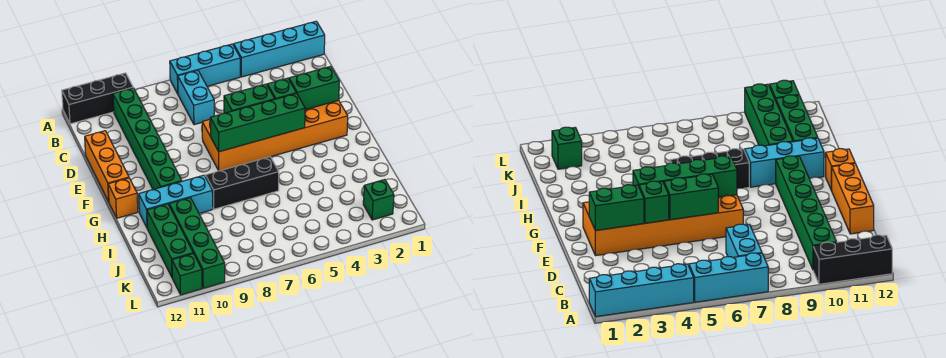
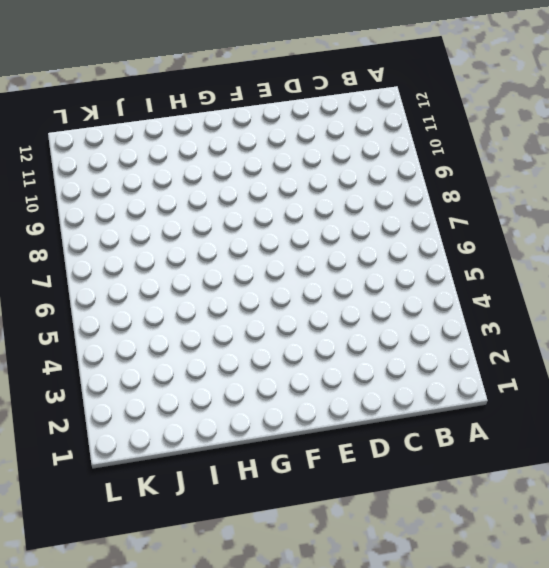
none -> cyan 1x4 brick [234,21,325,77]
none -> cyan 1x3 brick [170,44,240,94]
none -> black 1x3 brick [62,73,133,124]

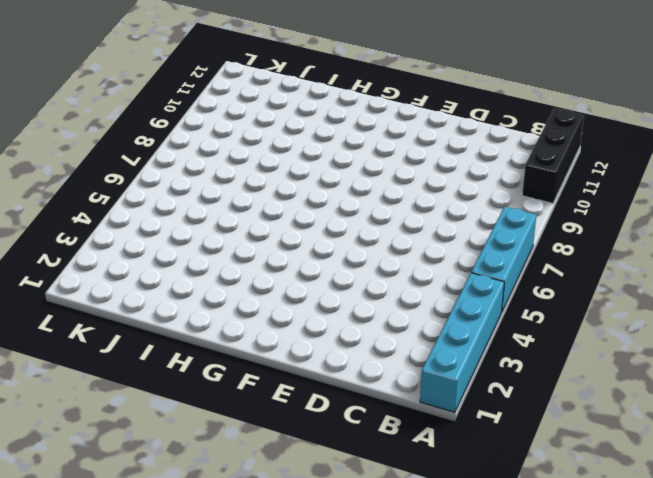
none -> cyan 1x2 brick [178,70,214,125]
none -> green 1x6 brick [113,88,182,190]
none -> orange 1x3 brick [85,131,129,202]

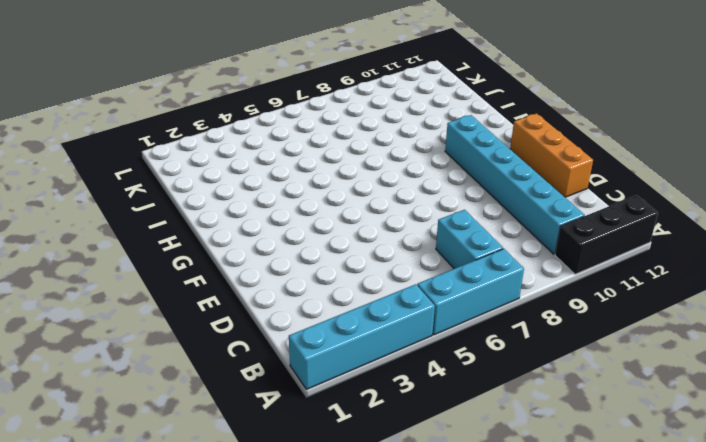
cyan 1x6 brick [445,115,585,254] -> green 1x6 brick [113,88,182,190]
none -> orange 2x6 brick [202,100,348,171]
none -> orange 1x1 brick [108,178,138,218]
none -> black 1x3 brick [205,157,279,209]

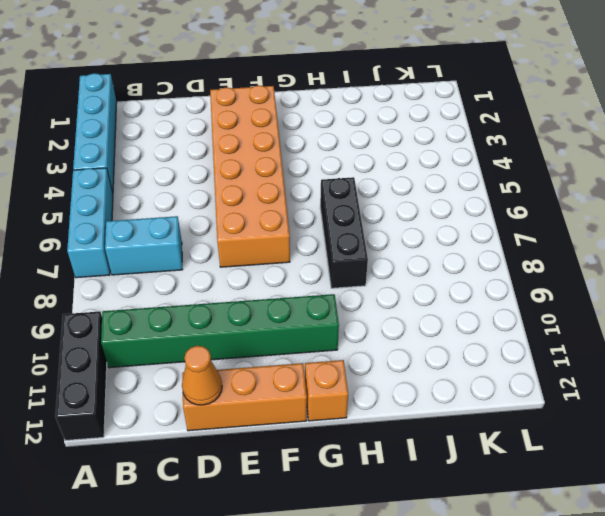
orange 1x1 cone [182,346,222,405] -> none
none -> cyan 1x3 brick [139,175,213,227]
none -> green 1x4 brick [169,198,225,288]
none -> green 1x3 brick [147,204,193,277]

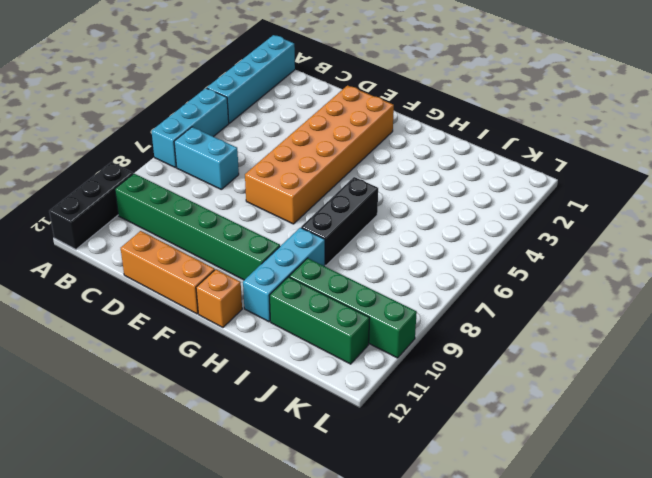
none -> green 1x1 brick [363,180,394,220]
none -> green 1x1 brick [172,254,202,295]
none -> green 1x2 brick [289,66,339,110]

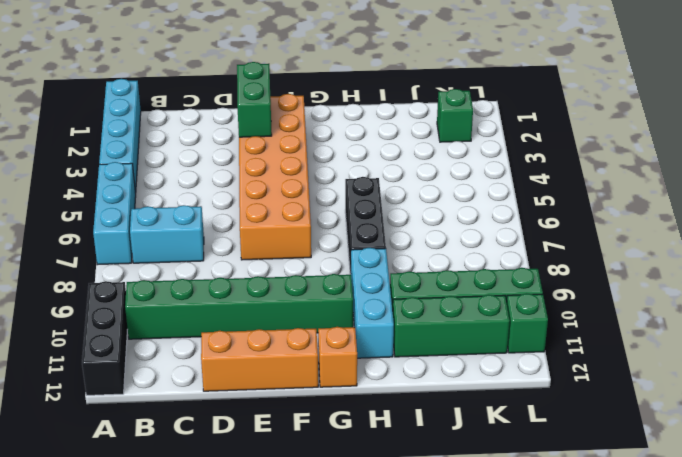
none -> green 1x1 brick [267,78,296,99]
none -> green 1x2 brick [224,84,275,113]
none -> green 1x4 brick [210,93,305,152]

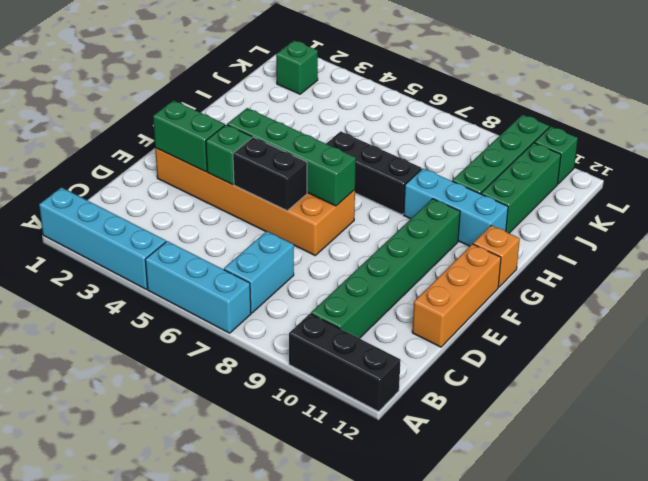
black 1x2 brick [233,137,307,211] -> green 1x2 brick [224,84,275,113]

